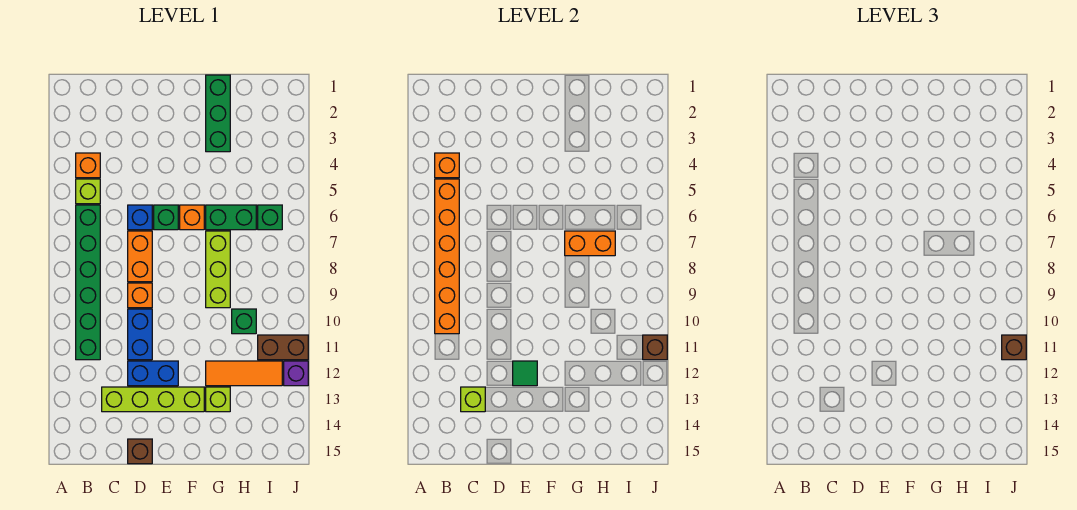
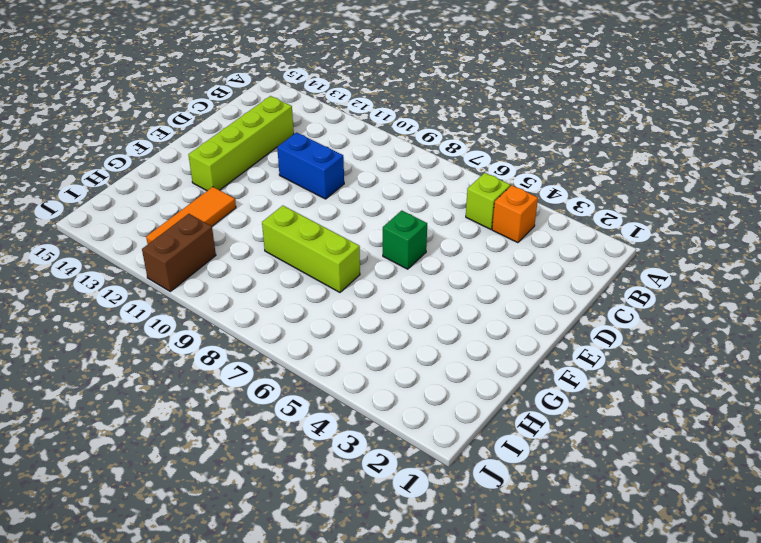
none -> green 1x6 brick [76,205,100,360]
none -> blue 1x1 brick [128,205,152,230]
none -> orange 1x2 brick [128,231,152,282]

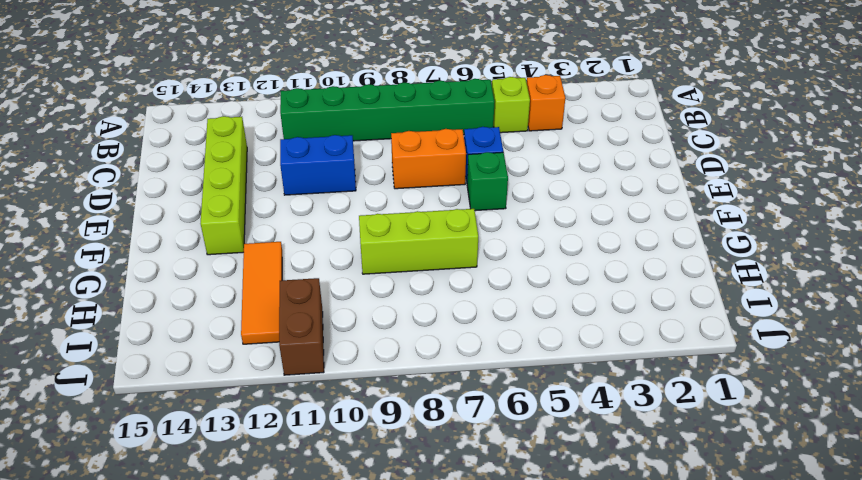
none -> orange 1x1 brick [128,283,152,308]
none -> blue 1x2 brick [128,361,178,386]
none -> brown 1x1 brick [128,439,152,464]

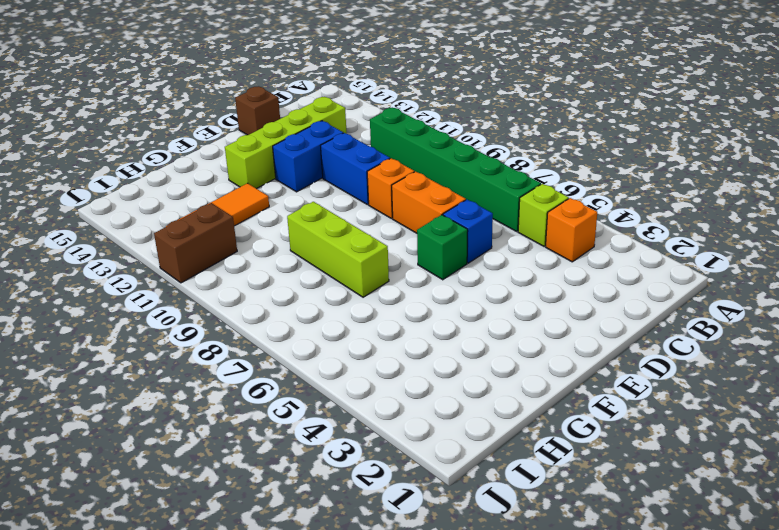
none -> orange 1x1 brick [180,205,204,230]
none -> green 1x3 brick [206,75,230,152]
none -> green 1x2 brick [206,205,256,230]

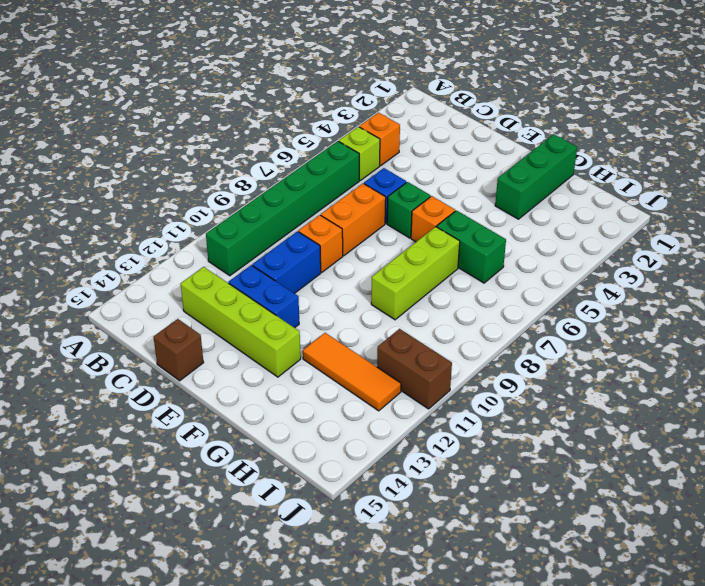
none -> lime 1x1 brick [206,387,230,412]
none -> green 1x1 brick [232,309,256,334]
none -> green 1x1 brick [258,205,282,230]

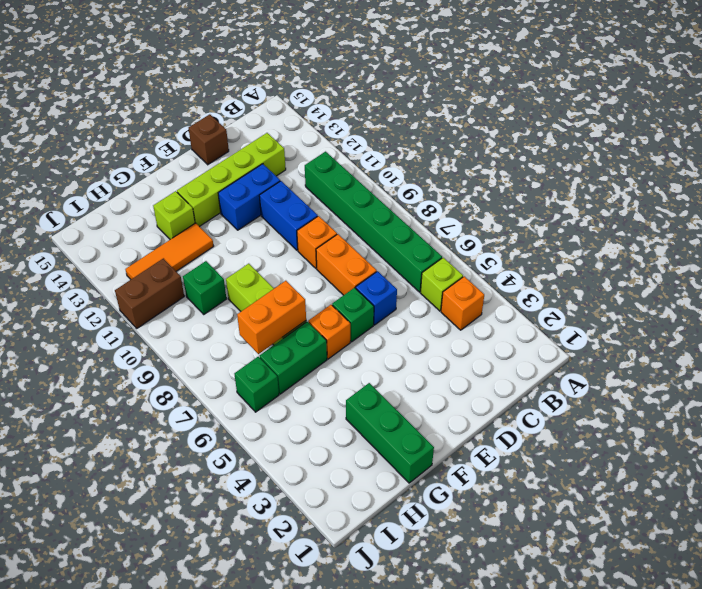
none -> purple 1x1 brick [284,361,308,386]
none -> orange 1x1 brick [435,153,459,178]
none -> orange 1x6 brick [435,179,459,334]

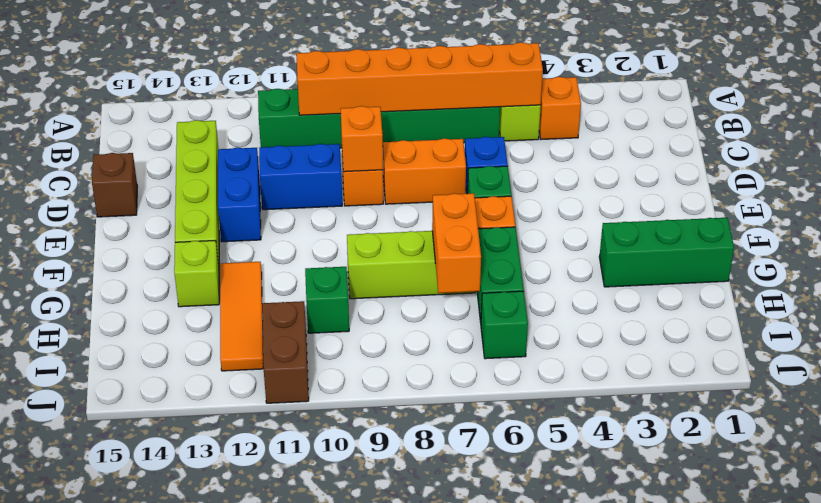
orange 1x1 brick [341,106,383,172] -> orange 1x1 brick moved to [435,153,459,178]
none -> purple 1x1 brick [284,361,308,386]
none -> lime 1x1 brick [461,387,485,412]
none -> green 1x1 tile [513,361,537,386]

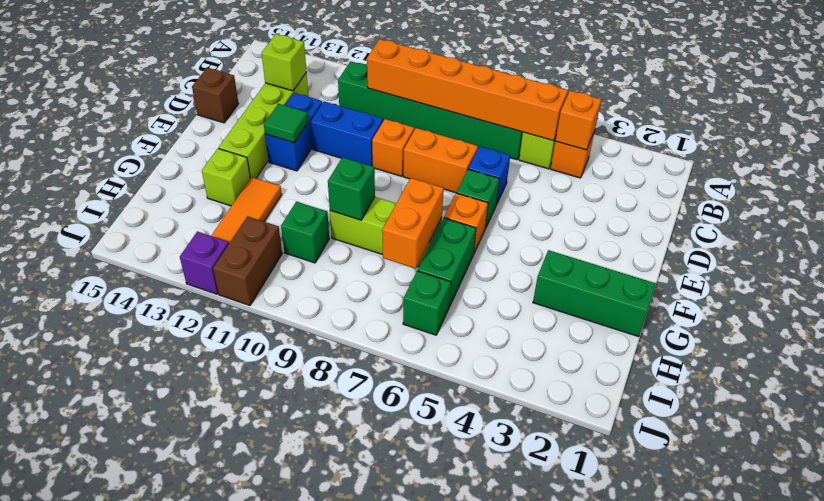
green 1x1 brick [328,157,375,220] -> none
none -> brown 1x1 brick [643,335,667,360]
none -> brown 1x1 brick [1002,335,1026,360]

